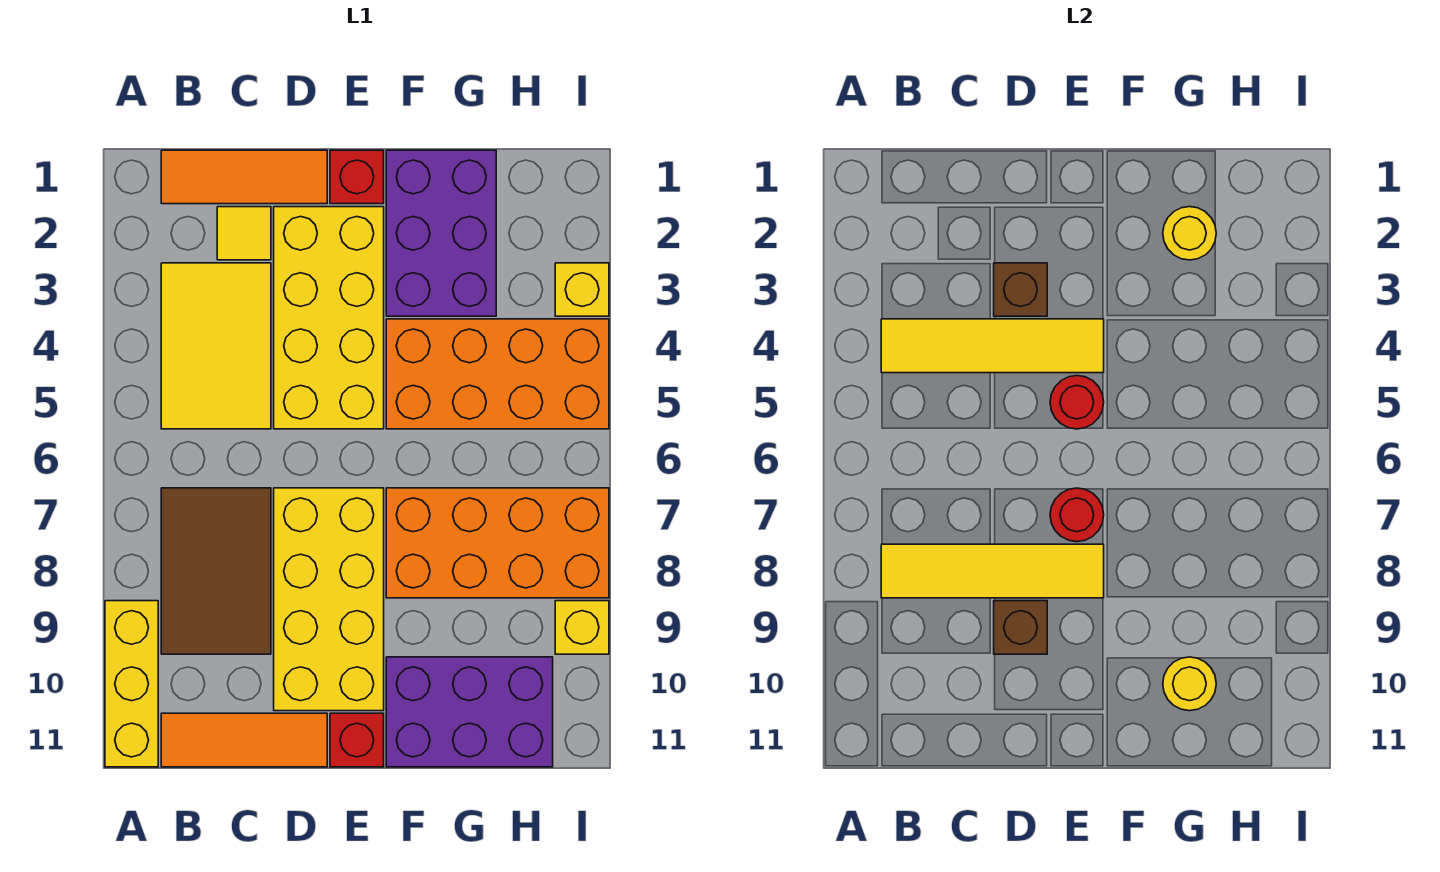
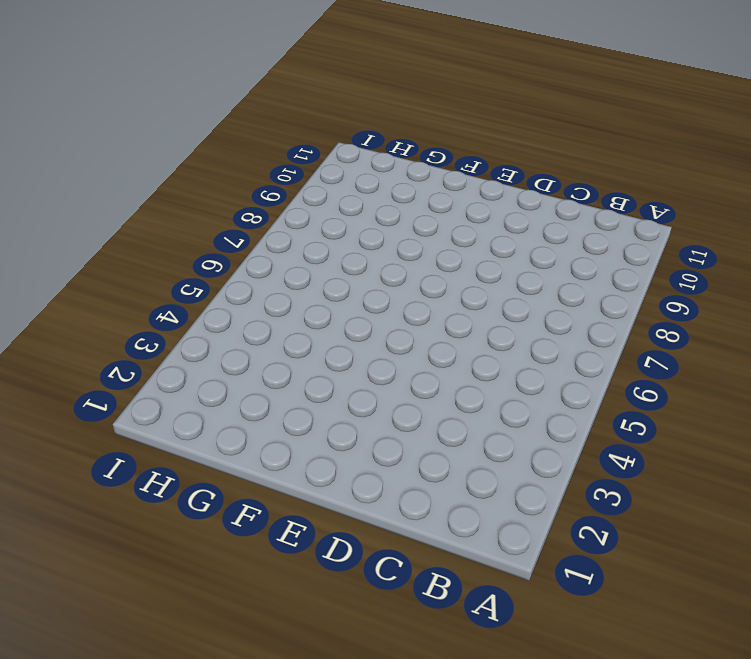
none -> yellow 1x3 brick [105,601,158,767]
none -> orange 1x3 tile [161,150,327,204]
none -> yellow 2x3 tile [161,263,271,429]

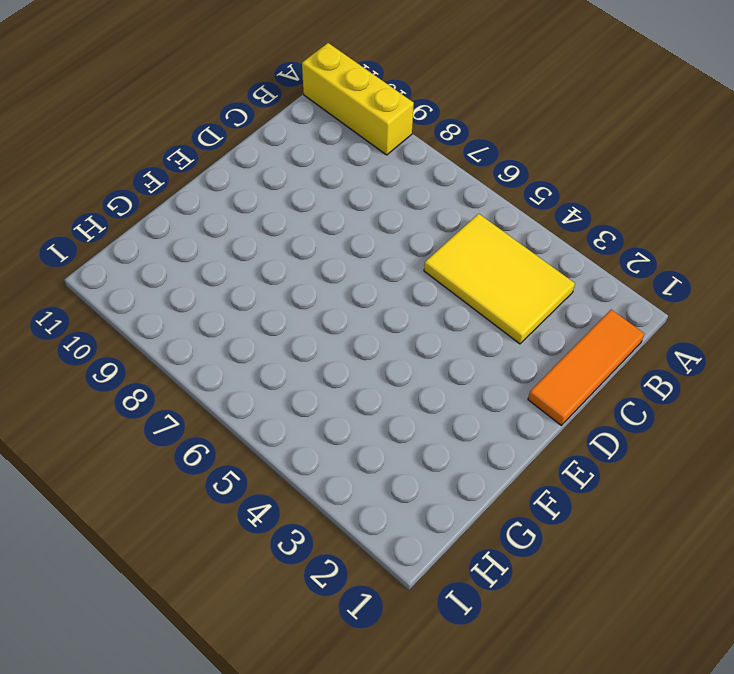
none -> brown 2x3 tile [161,488,271,654]
none -> orange 1x3 tile [161,713,327,767]
none -> yellow 1x1 tile [217,207,271,260]

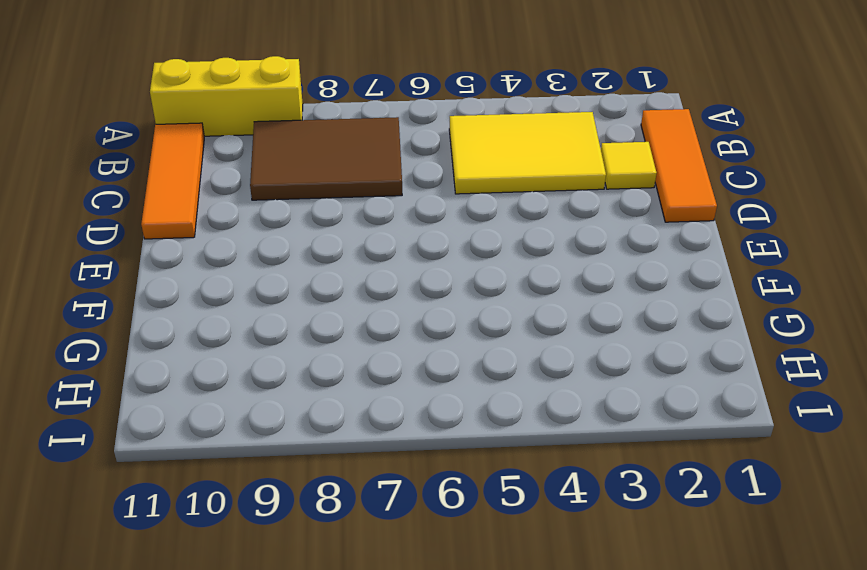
none -> yellow 2x4 brick [274,207,384,429]
none -> yellow 2x4 brick [274,488,384,711]
none -> red 1x1 brick [330,150,384,204]

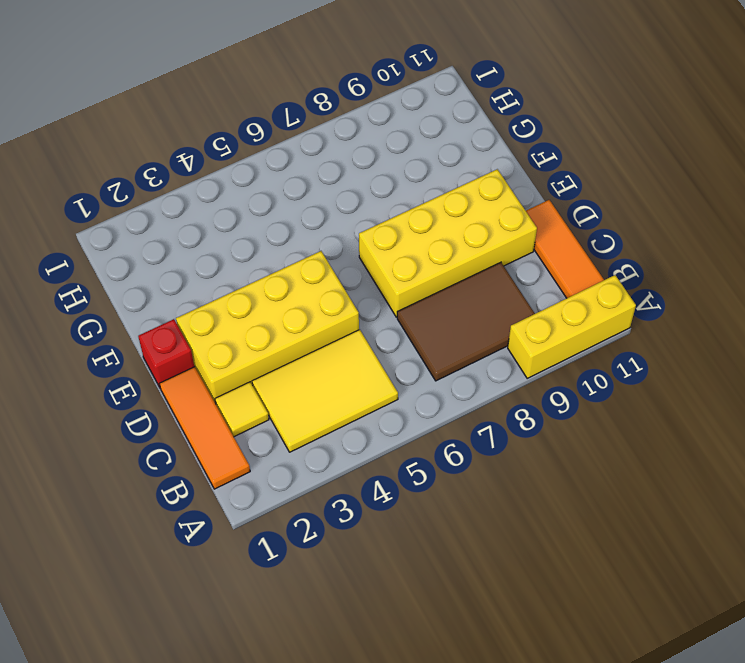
none -> red 1x1 brick [330,713,384,767]
none -> purple 2x3 brick [386,150,496,316]
none -> orange 2x4 brick [386,319,609,429]

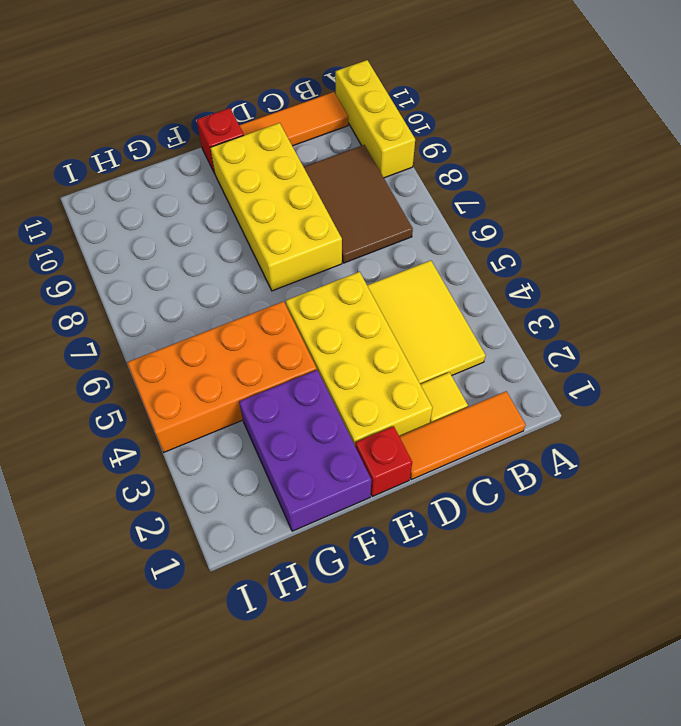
none -> orange 2x4 brick [386,488,609,598]
none -> purple 2x3 brick [386,657,553,767]
none -> yellow 1x1 brick [555,263,609,316]

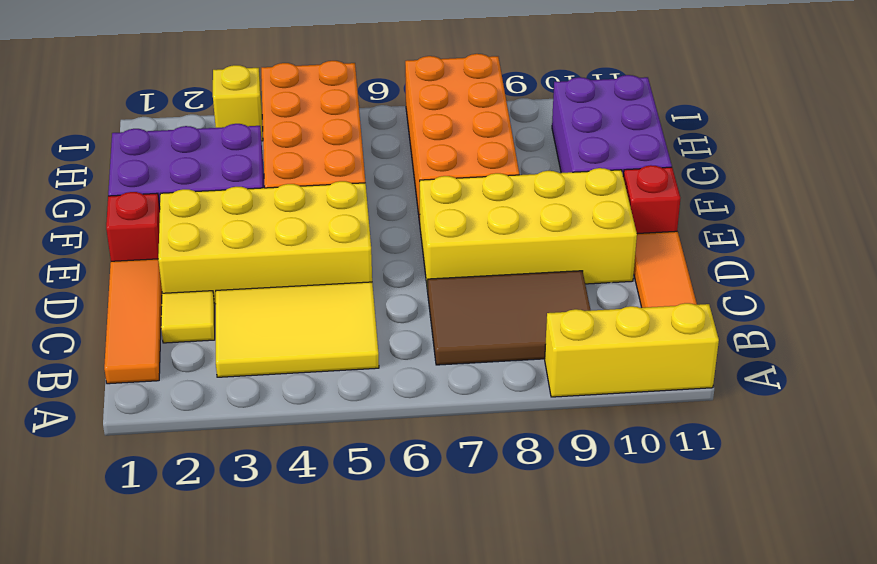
none -> yellow 1x1 brick [555,601,609,654]
none -> yellow 1x4 tile [881,319,1104,373]
none -> yellow 1x4 tile [881,544,1104,598]

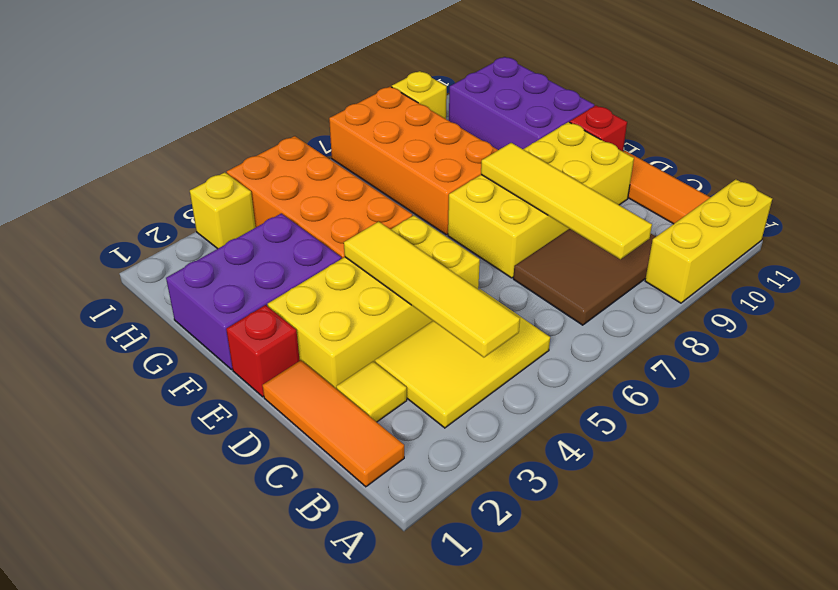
none -> brown 1x1 brick [994,263,1047,316]
none -> brown 1x1 brick [994,601,1047,654]
none -> red 1x1 round brick [1050,376,1104,429]

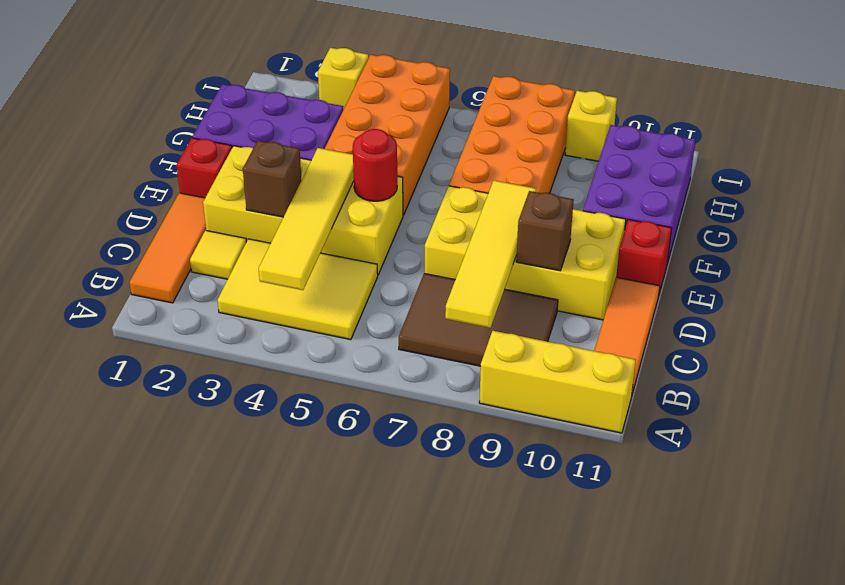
none -> red 1x1 round brick [1050,488,1104,542]
none -> yellow 1x1 round brick [1163,207,1216,260]
none -> yellow 1x1 round brick [1163,657,1216,711]

